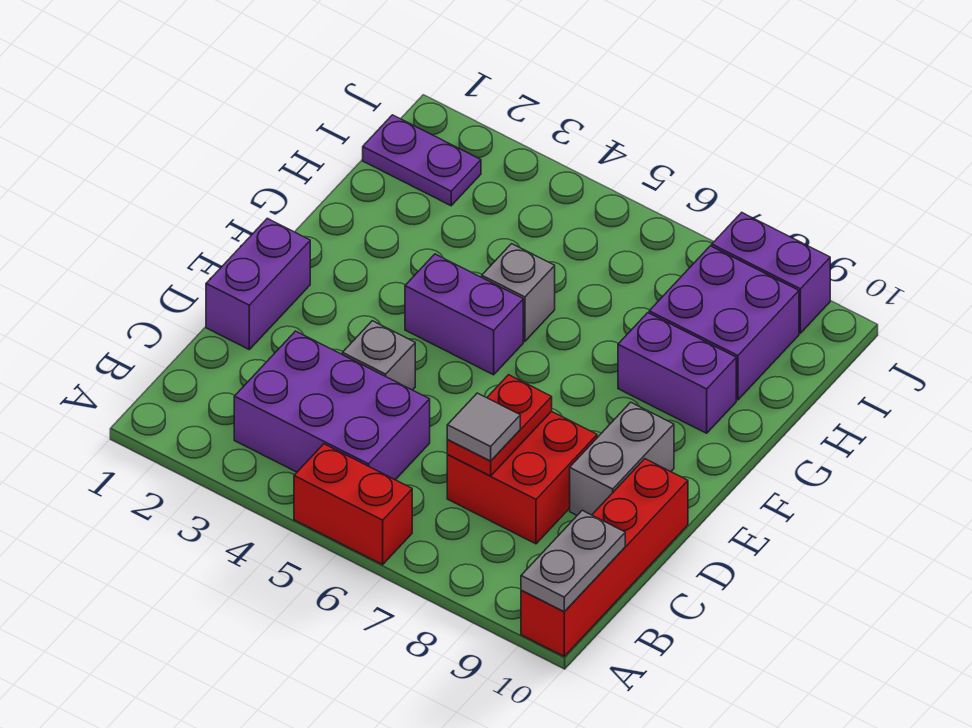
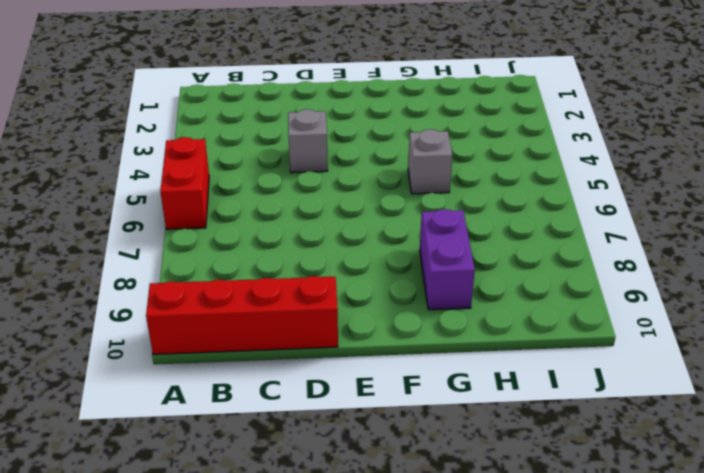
none -> purple 2x3 brick [234,331,430,480]
none -> red 2x2 brick [447,411,597,544]
none -> purple 1x2 brick [206,218,310,349]

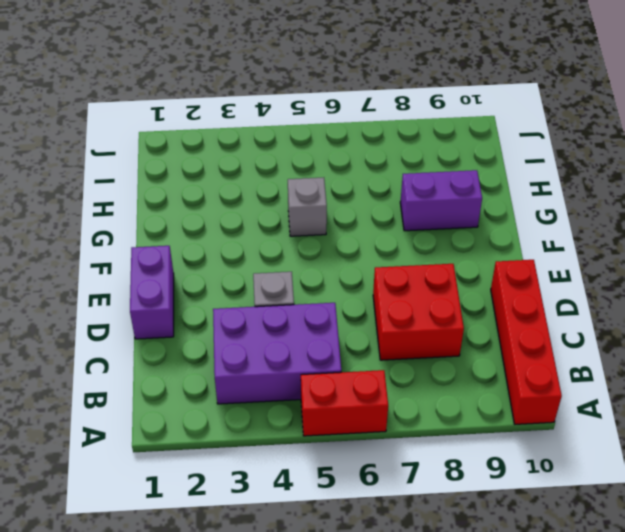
none -> grey 1x2 brick [570,402,674,515]
none -> purple 1x2 brick [405,254,523,375]
none -> purple 2x2 brick [649,246,799,400]

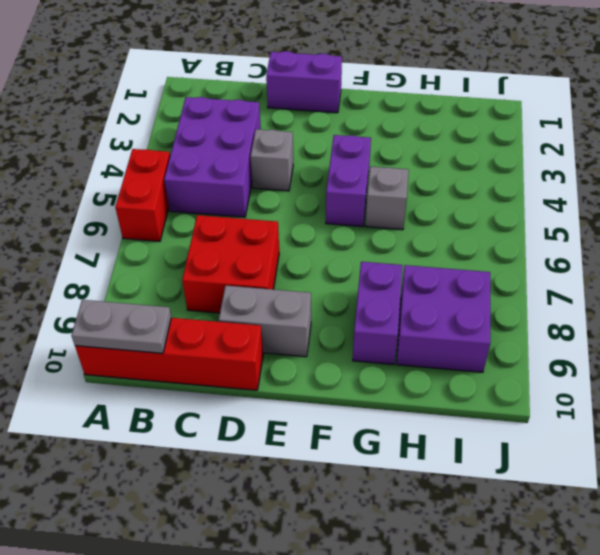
none -> purple 1x2 plate [363,115,481,206]
none -> purple 1x2 brick [712,213,830,333]
none -> red 1x2 plate [447,375,552,476]

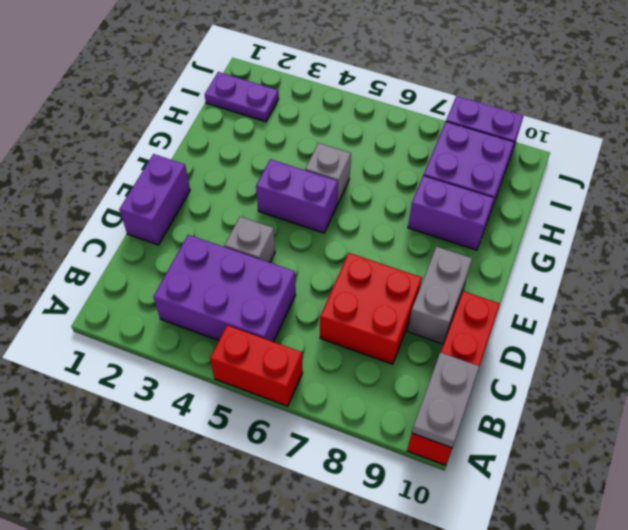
none -> red 1x2 plate [447,375,552,476]
none -> grey 1x1 tile [447,393,520,461]

